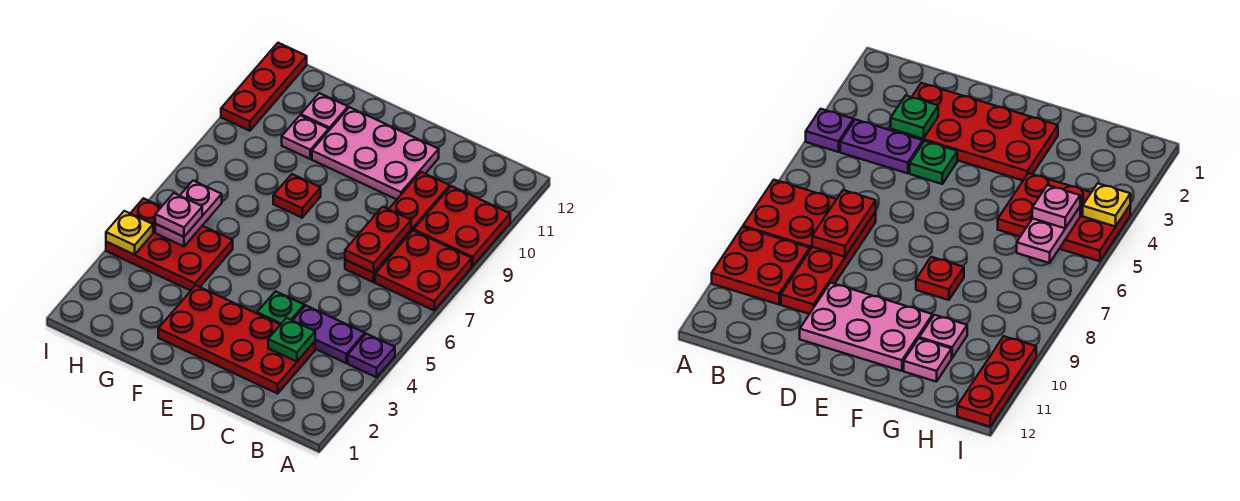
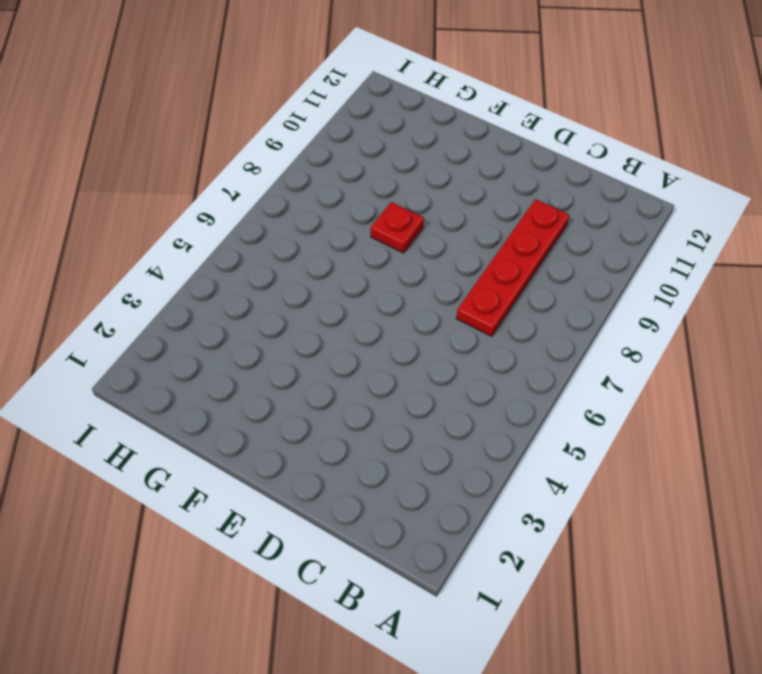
none -> purple 1x1 plate [348,334,395,377]
none -> red 2x2 plate [375,231,472,310]
none -> red 2x2 plate [414,186,510,266]

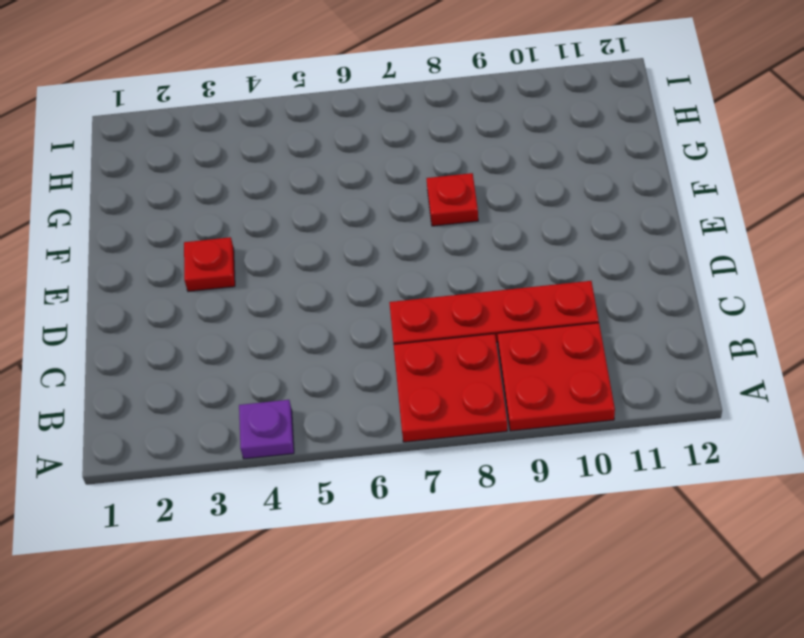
red 1x1 plate [184,237,235,292] -> red 2x4 plate [158,285,315,394]
none -> purple 1x2 plate [293,305,365,363]
none -> green 1x1 plate [257,291,304,325]
none -> pink 2x3 plate [312,107,439,199]

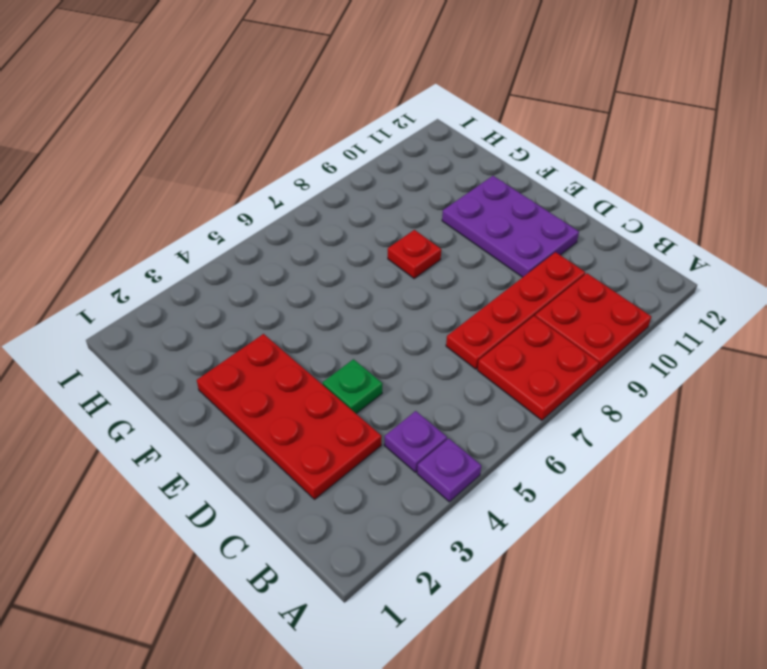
purple 1x1 plate [384,411,447,472] -> purple 1x2 plate [293,305,365,363]
purple 2x3 plate [442,176,579,277] -> pink 2x3 plate [312,107,439,199]
none -> red 2x3 plate [106,198,233,291]
none -> pink 1x1 plate [282,115,329,159]
none -> pink 1x1 plate [301,93,348,130]

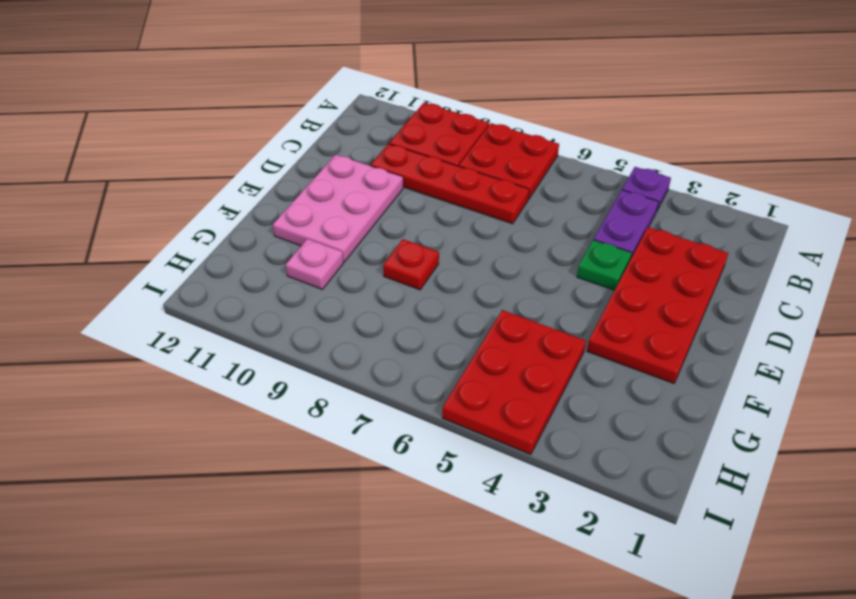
none -> pink 1x1 plate [301,93,348,130]
none -> red 1x3 plate [221,43,307,131]
none -> green 1x1 plate [268,318,315,362]

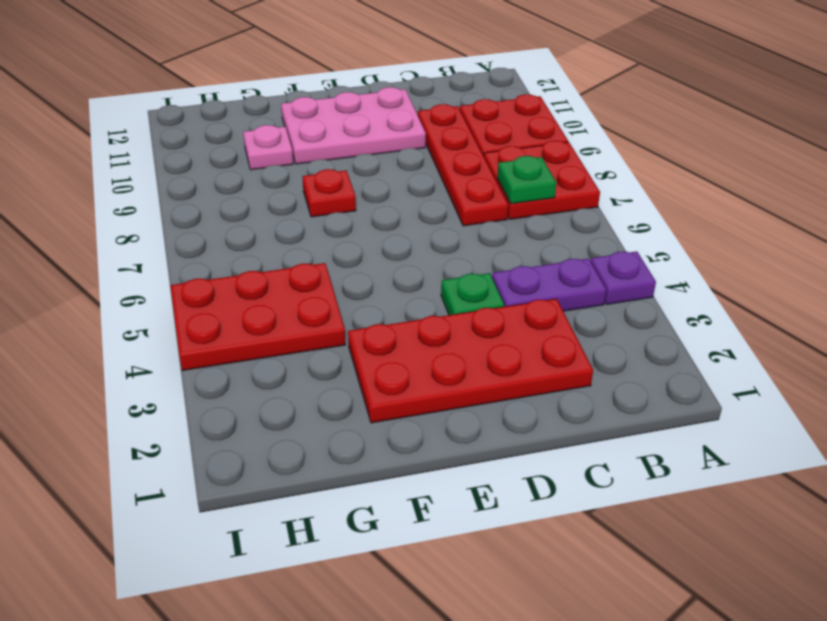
green 1x1 plate [497,156,556,204] -> green 1x1 plate moved to [268,318,315,362]
none -> pink 1x1 plate [301,93,348,130]
none -> red 1x3 plate [221,43,307,131]
none -> red 1x2 plate [345,207,411,273]

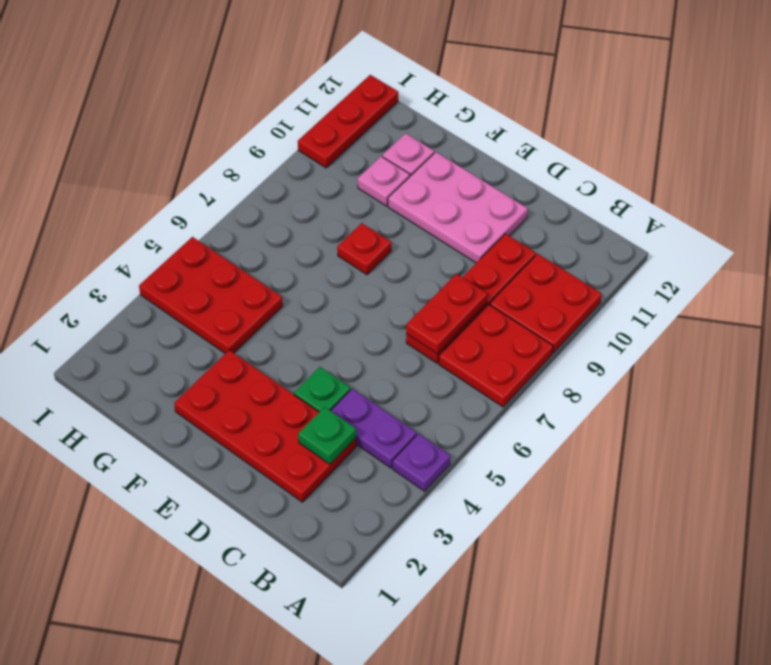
none -> pink 1x2 plate [155,181,222,246]
none -> yellow 1x1 plate [106,211,153,255]
none -> pink 1x1 plate [155,193,202,237]

